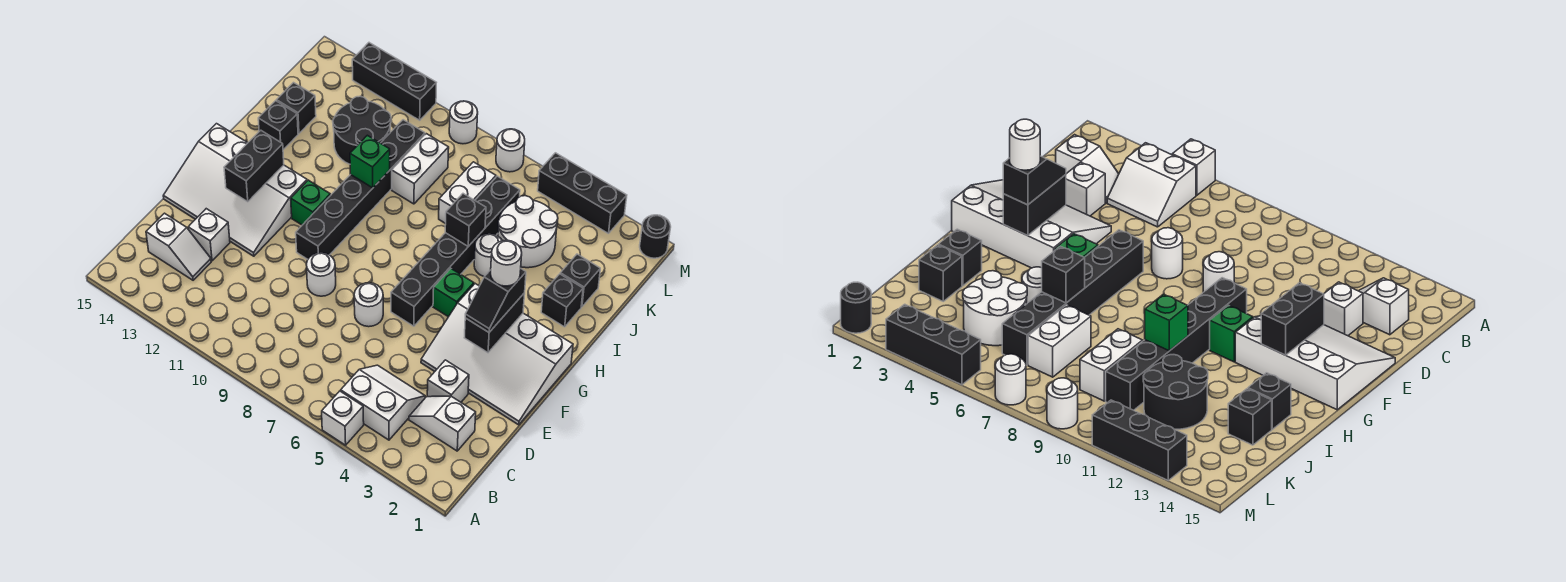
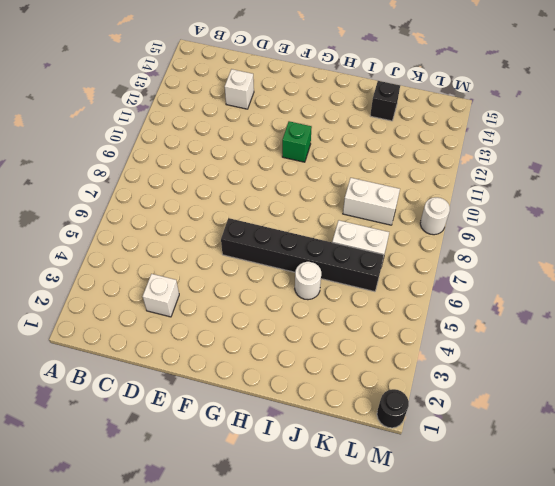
none -> white 1x1 brick [322,391,364,445]
none -> white 2x2 slope [341,365,425,440]
none -> white 1x2 slope [409,396,476,451]
none -> white 1x2 slope [146,213,211,280]

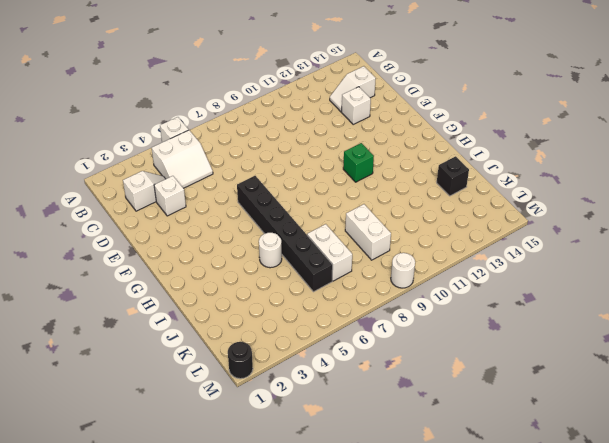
none -> white 3x4 slope [421,284,573,425]
none -> white 1x1 round brick [354,283,383,327]
none -> white 1x1 round brick [306,253,336,296]
none -> white 3x4 slope [163,124,307,256]

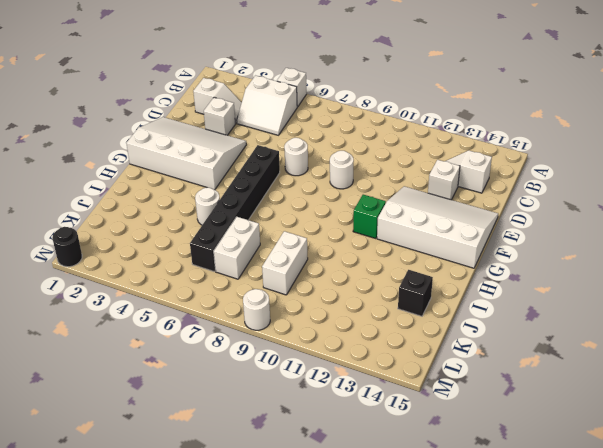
none -> black 1x6 brick [296,120,425,259]
none -> green 1x1 brick [433,269,474,317]
none -> black 1x1 brick [541,274,583,327]
none -> black 1x1 brick [258,101,298,150]

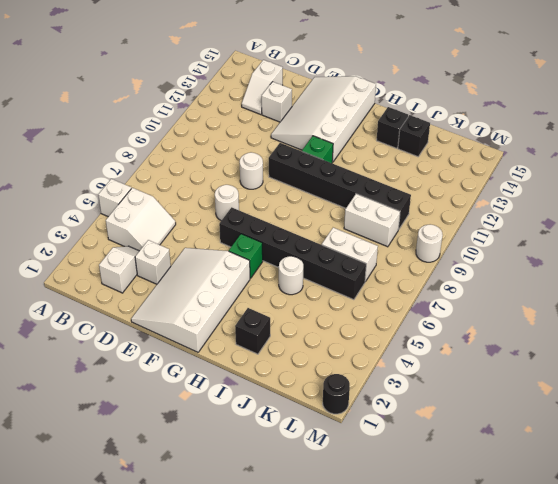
none -> black 1x1 brick [560,254,600,307]
none -> white 2x2 round brick [498,196,558,268]
none -> black 2x2 round brick [333,96,391,164]
none -> black 1x3 brick [538,153,627,234]

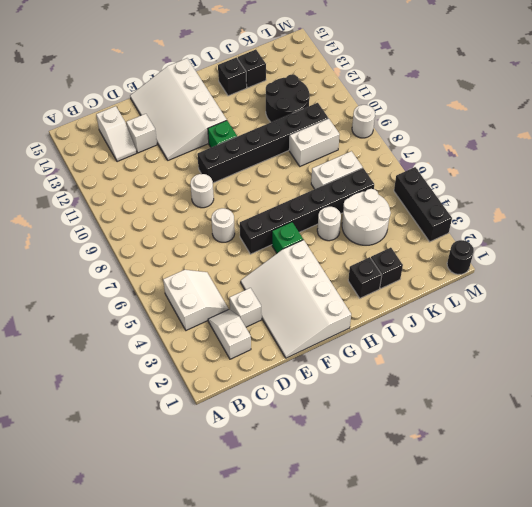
none -> white 1x1 brick [322,391,364,445]
none -> white 1x1 round brick [496,129,525,172]
none -> black 1x3 brick [352,43,436,120]
none -> black 1x2 brick [464,293,525,353]

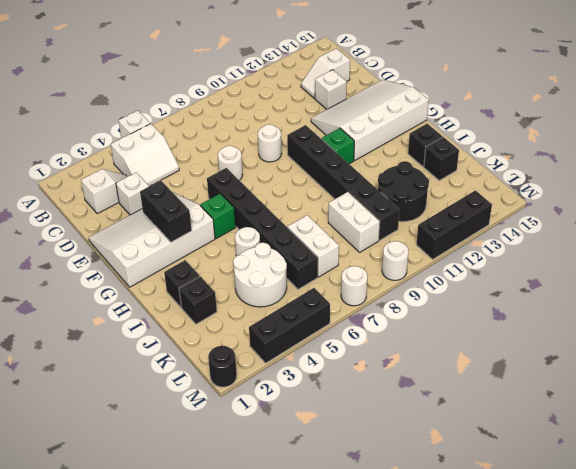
none -> black 1x2 brick [224,130,284,202]
none -> black 1x1 brick [445,194,486,246]
none -> green 1x1 brick [350,135,390,188]
none -> black 1x2 slope [465,269,526,332]

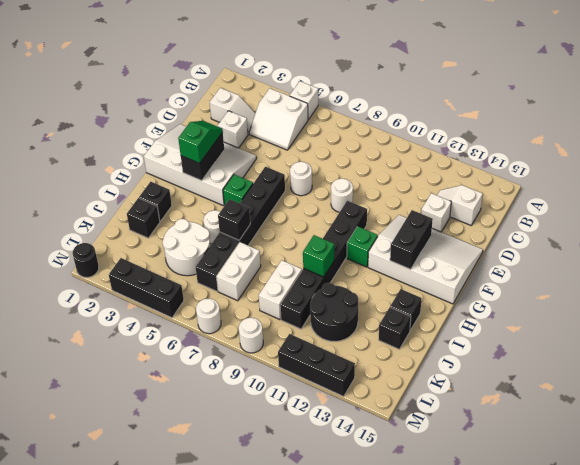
green 1x2 slope [178,121,223,163] -> black 1x2 slope [465,269,526,332]
none -> white 1x1 round brick [491,240,522,286]

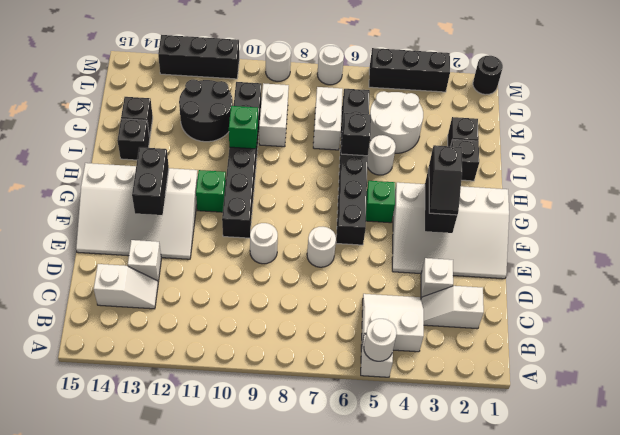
white 1x1 round brick [364,319,397,361] -> white 1x1 round brick moved to [491,240,522,286]

